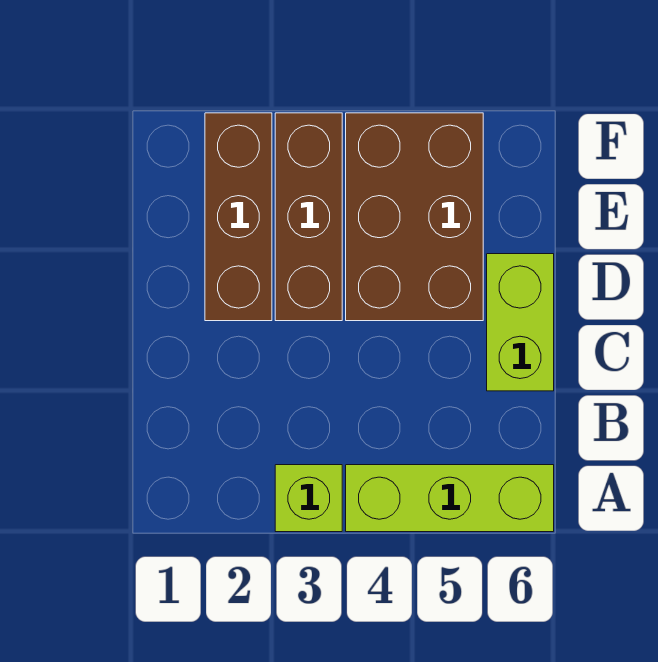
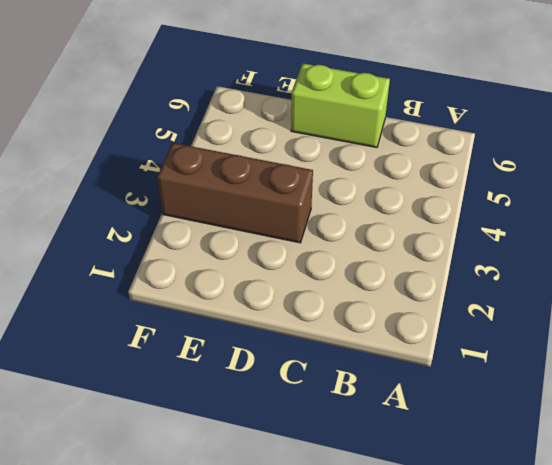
none -> lime 1x1 brick [275,465,342,532]
none -> lime 1x3 brick [346,465,554,532]

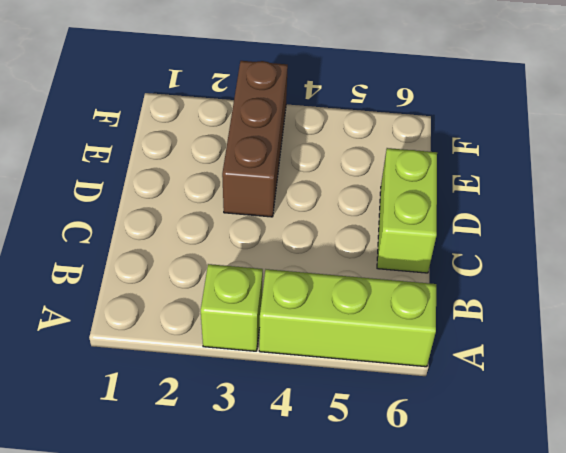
none -> brown 1x3 brick [205,113,272,321]
none -> brown 2x3 brick [346,113,483,321]

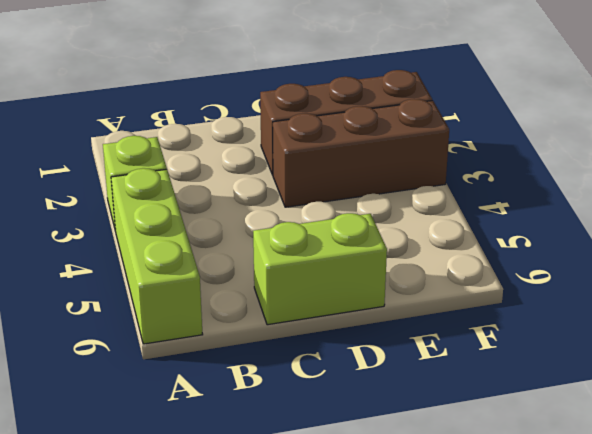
none -> brown 2x3 brick [346,113,483,321]

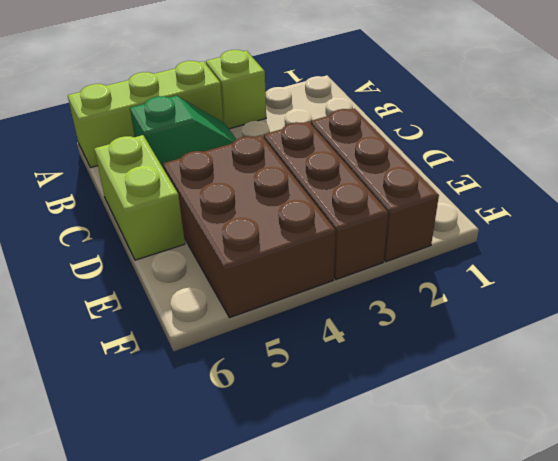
green 1x2 slope [130,96,236,169] -> none

